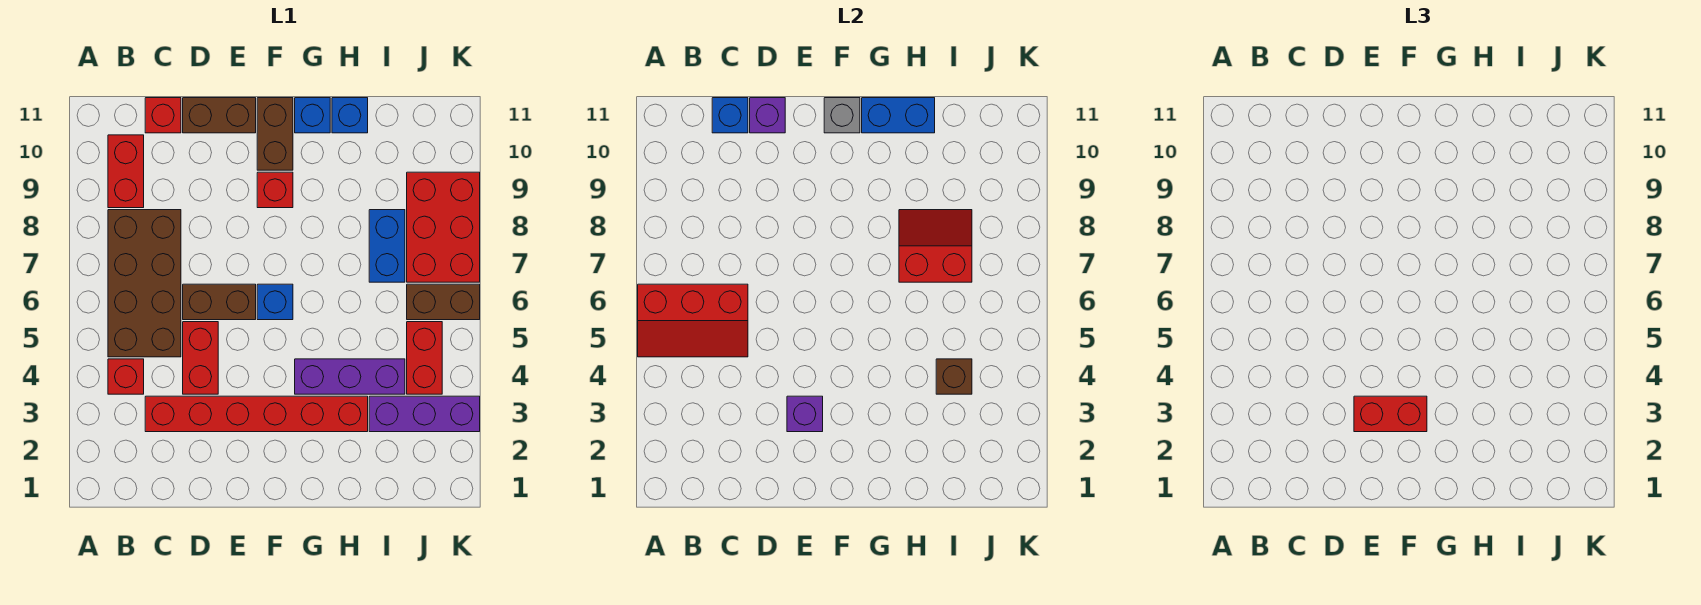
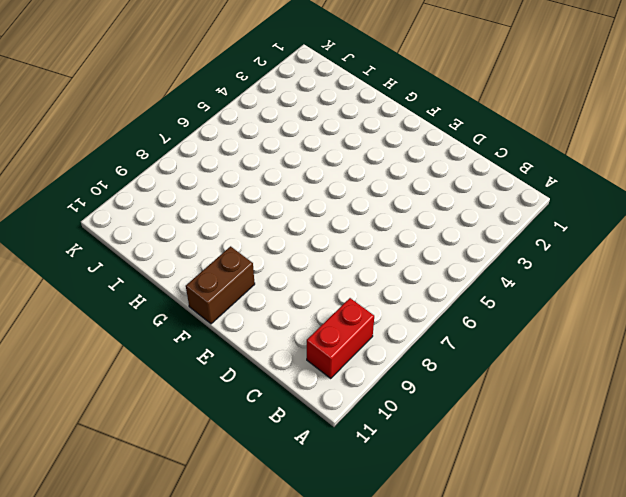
none -> red 1x1 brick [108,359,144,394]
none -> brown 2x4 brick [108,210,181,357]
none -> red 1x6 brick [145,396,368,432]

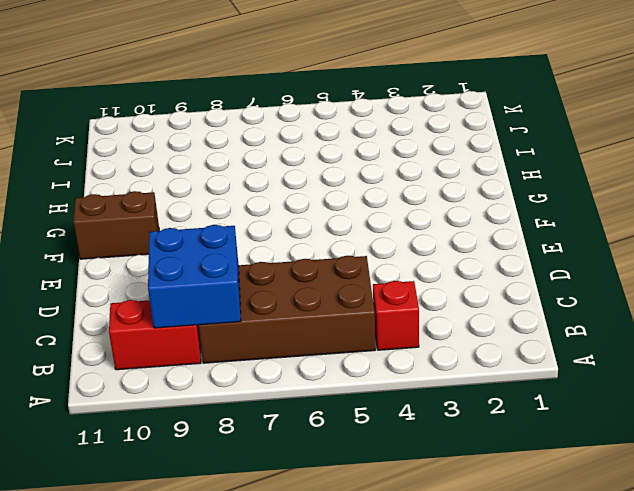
blue 2x2 brick [148,225,241,328] -> none
none -> red 1x6 brick [145,396,368,432]
none -> red 1x1 brick [145,98,181,133]
none -> red 1x2 brick [183,322,218,394]

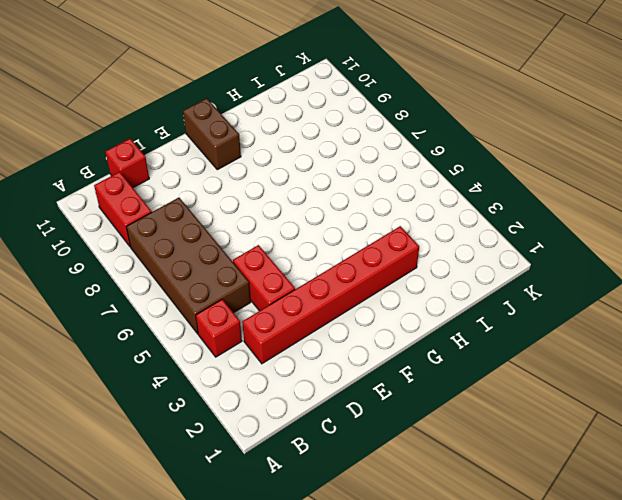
none -> brown 1x2 brick [183,284,256,320]
none -> brown 1x2 brick [183,98,256,133]
none -> blue 1x1 brick [257,284,293,320]

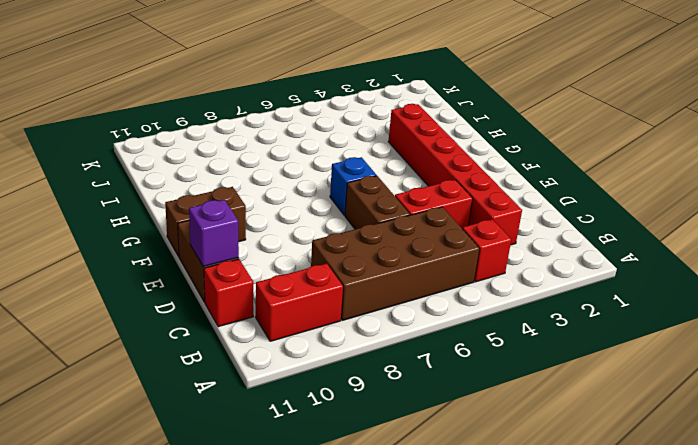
none -> red 1x1 brick [257,172,293,208]
none -> purple 1x3 brick [295,359,405,394]
none -> blue 1x1 brick [295,98,330,133]

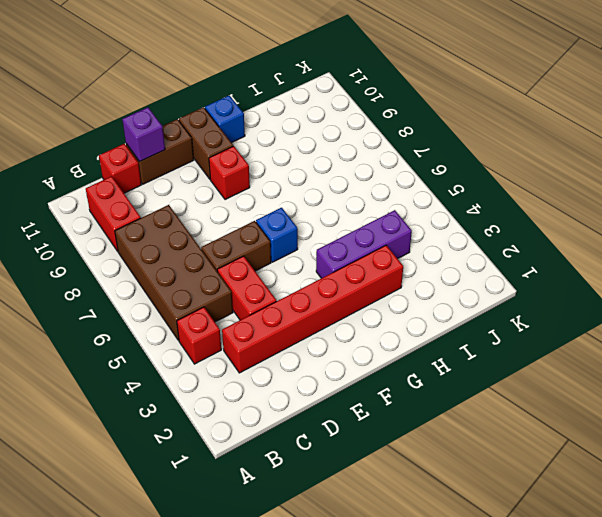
none -> blue 1x1 brick [332,98,368,133]
none -> purple 1x3 brick [369,396,480,432]
none -> blue 1x2 brick [369,210,405,282]

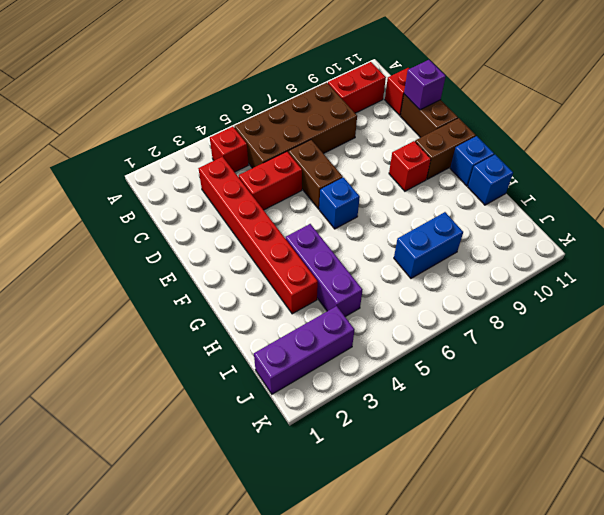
purple 1x3 brick [254,306,354,394] -> purple 1x3 brick turned to [369,396,480,432]
none -> red 1x2 brick [407,322,442,394]
none -> brown 1x2 brick [407,284,480,320]
none -> red 2x3 brick [407,172,480,282]

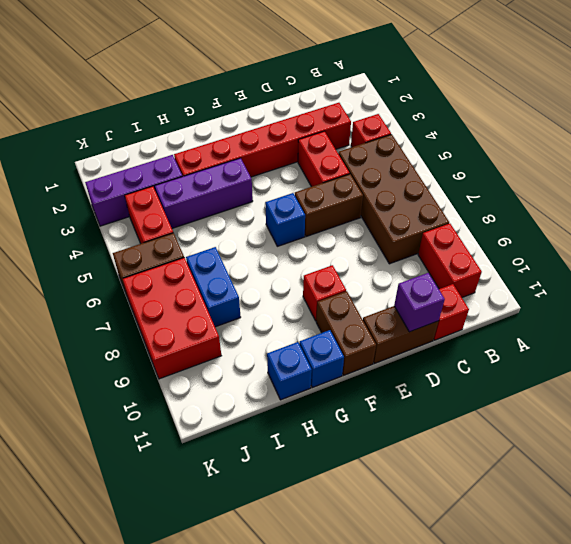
none -> red 2x3 slope [638,284,748,357]
none -> blue 1x1 brick [712,98,748,133]
none -> purple 1x1 brick [787,396,823,432]

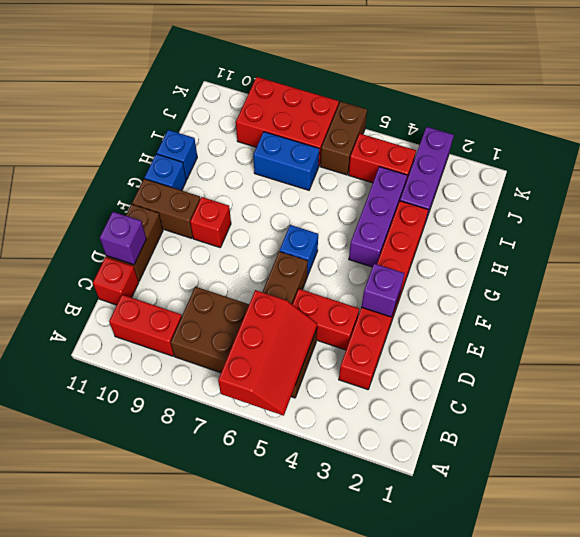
none -> red 1x1 brick [108,359,144,394]
none -> blue 1x1 brick [712,98,748,133]
none -> grey 1x1 brick [824,98,860,133]

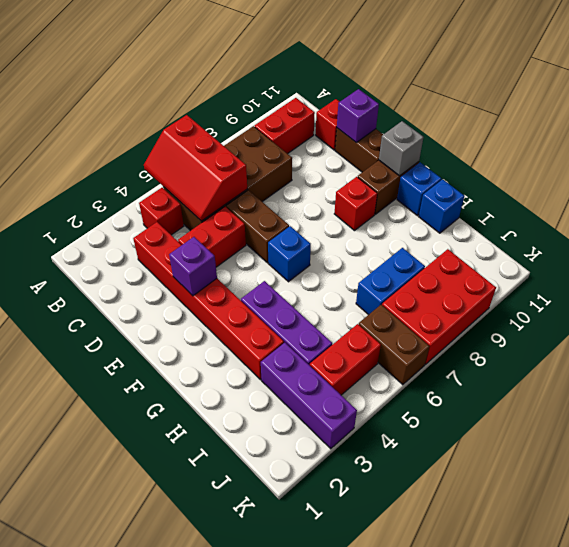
none -> blue 1x1 brick [712,98,748,133]
none -> blue 1x2 brick [862,98,935,133]
none -> red 2x2 slope [899,210,972,282]

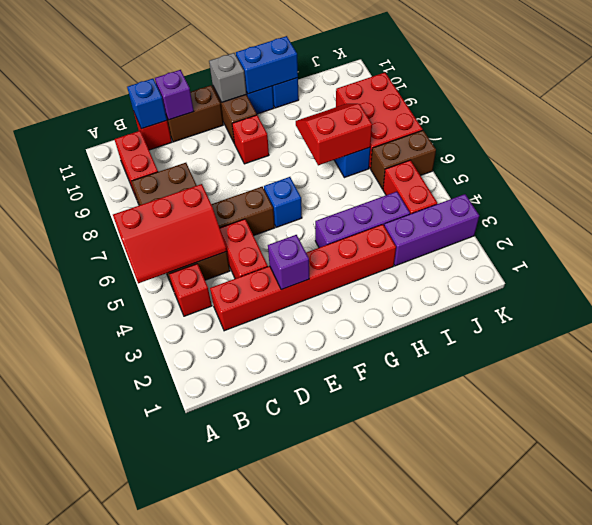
none -> brown 1x1 brick [936,359,972,394]
none -> red 1x2 brick [1354,396,1427,432]

